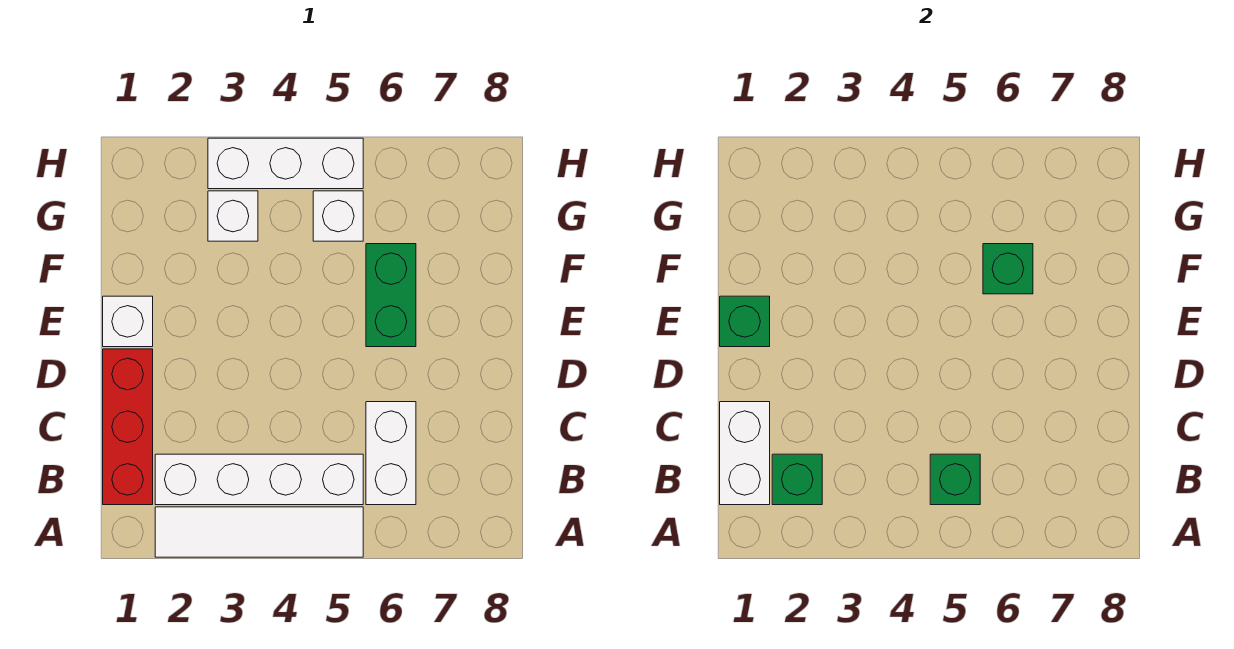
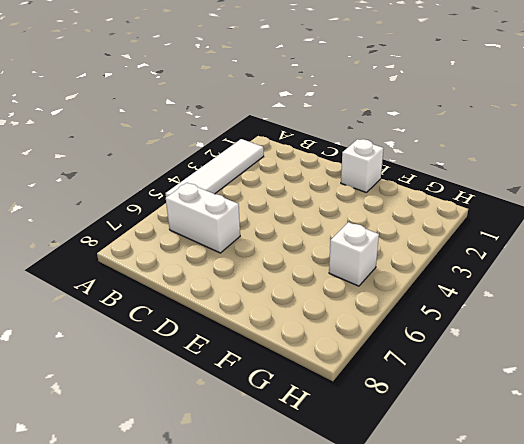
none -> red 1x3 brick [103,349,153,505]
none -> white 1x4 brick [155,454,363,505]
none -> green 1x2 brick [366,244,416,347]

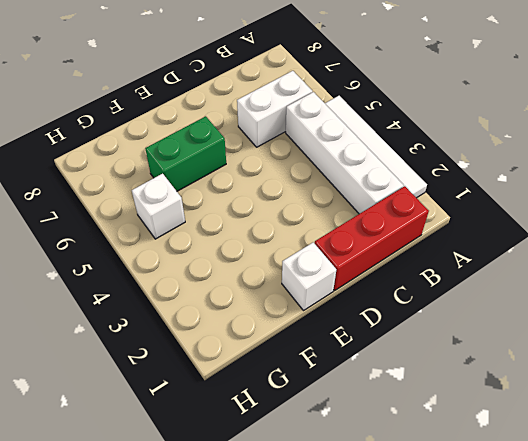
none -> white 1x1 brick [208,191,258,241]
none -> white 1x3 brick [208,138,363,189]
none -> white 1x2 brick [720,402,770,505]

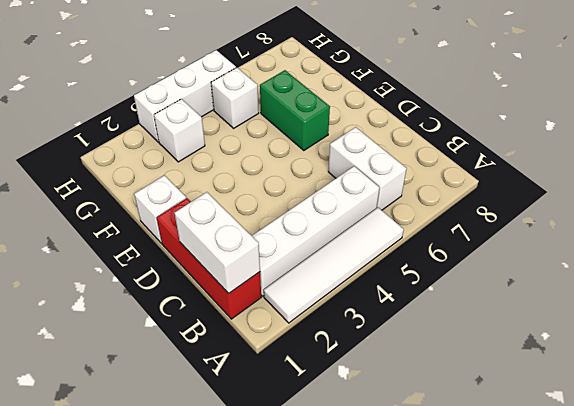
none -> green 1x1 brick [772,454,822,505]
none -> green 1x1 brick [930,454,980,505]
none -> green 1x1 brick [720,296,770,347]

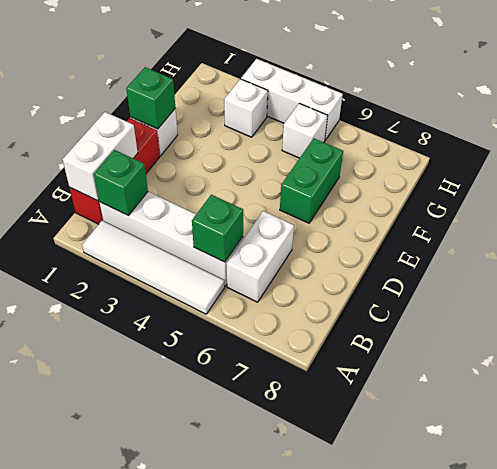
none -> green 1x1 brick [983,244,1033,294]

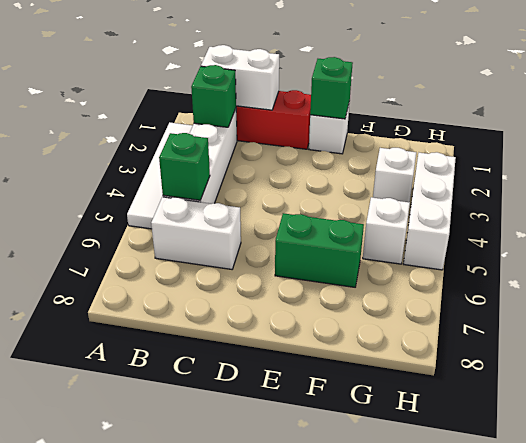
none -> green 1x1 brick [983,244,1033,294]

